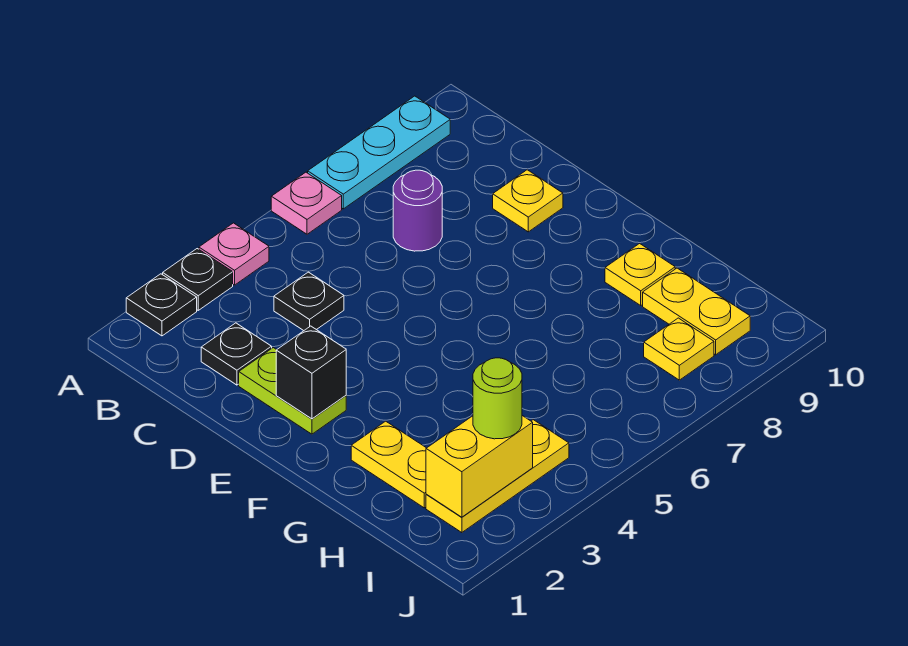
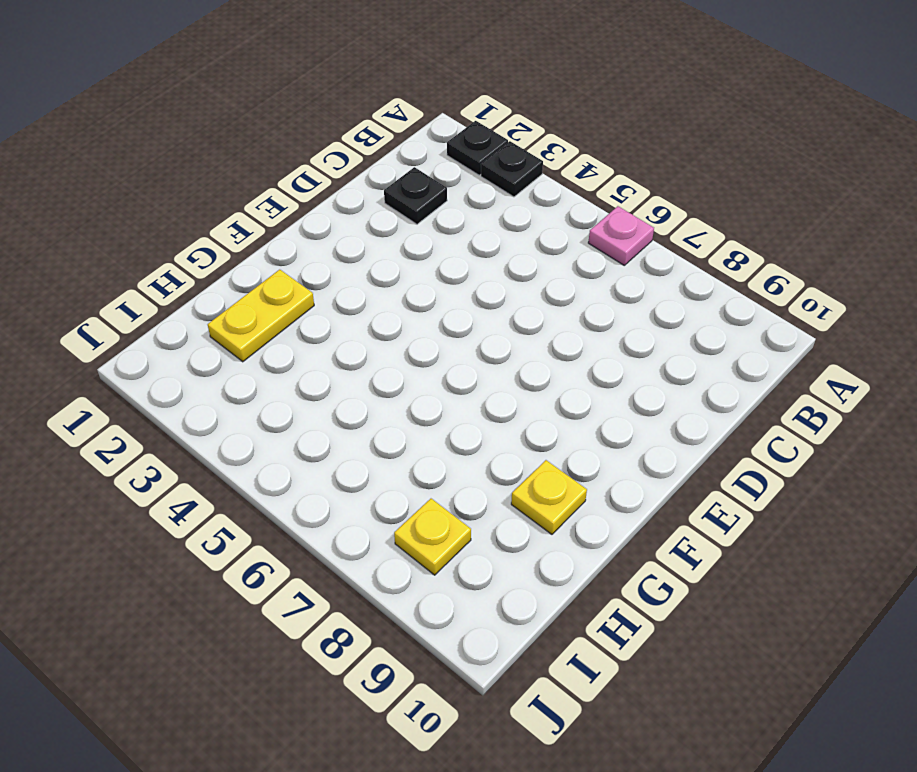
none -> pink 1x1 plate [199,223,269,285]
none -> cyan 1x3 plate [308,96,450,209]
none -> black 1x1 plate [274,272,344,331]

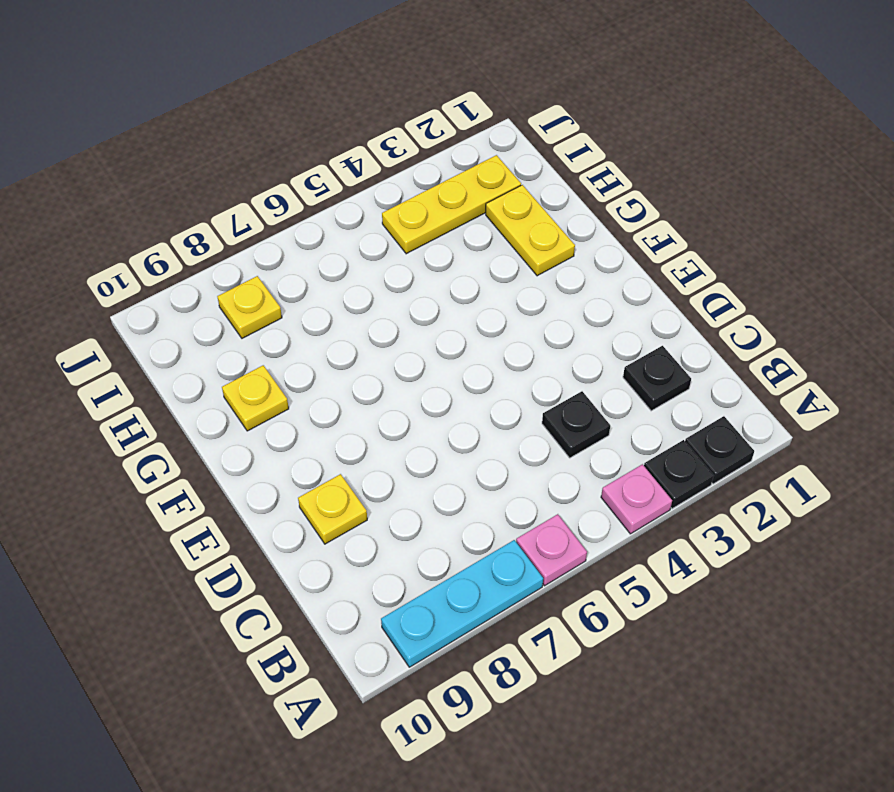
none -> purple 1x1 round brick [393,170,442,251]
none -> lime 1x2 plate [239,348,346,434]
none -> yellow 1x2 plate [643,268,750,355]

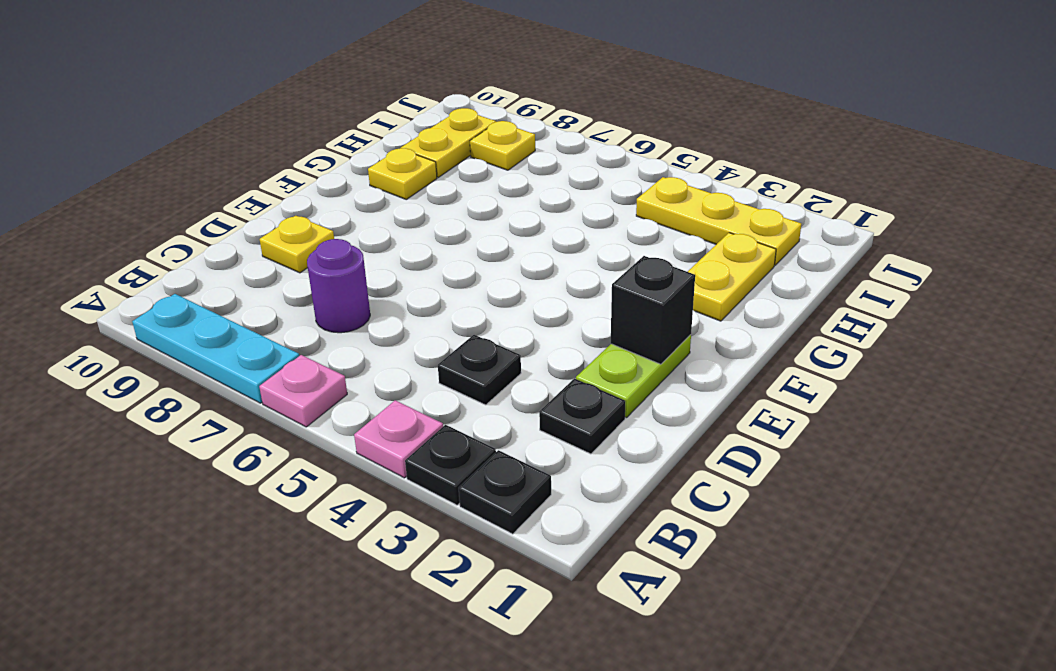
none -> yellow 1x2 brick [426,416,533,517]
none -> lime 1x1 round brick [473,358,522,439]

